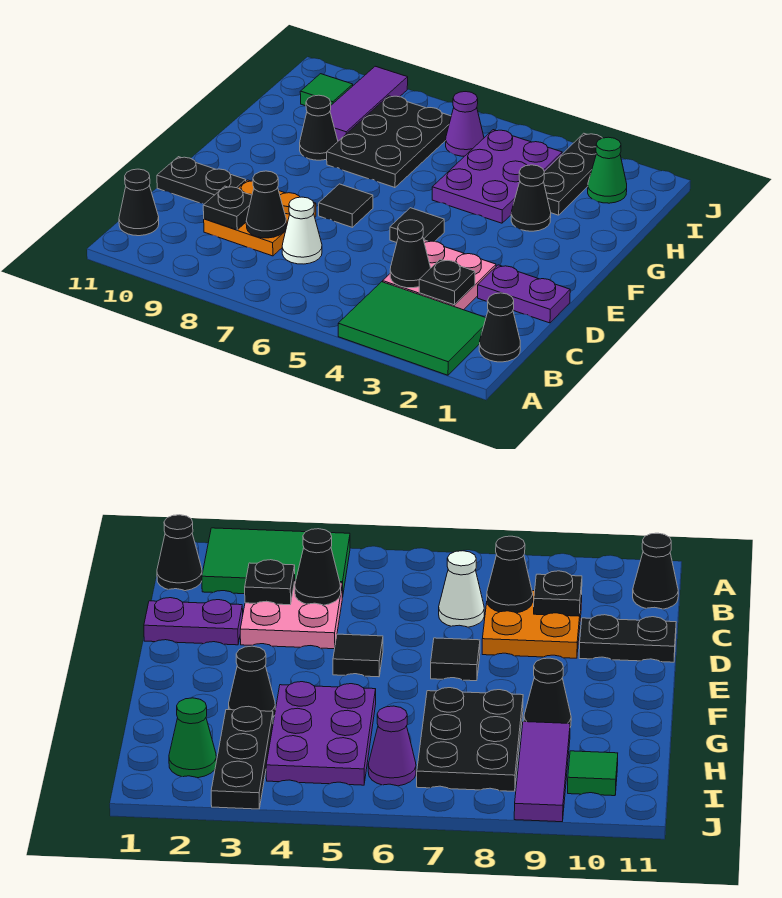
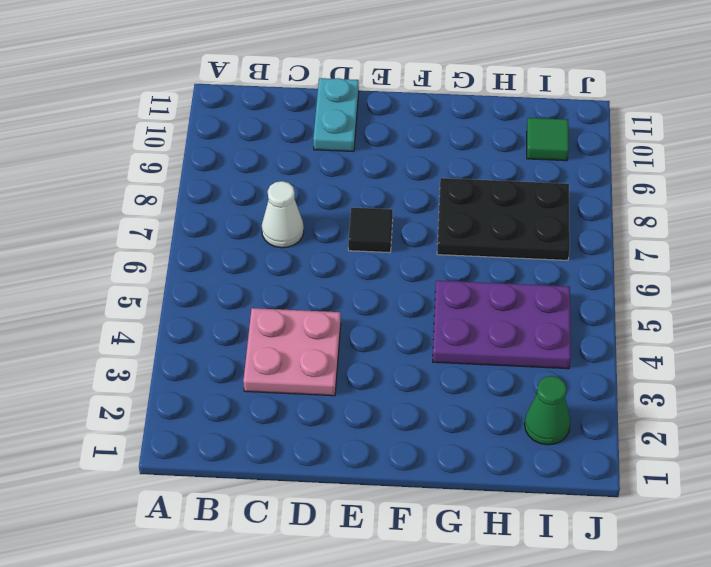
cyan 1x2 plate [313,78,359,152] -> black 1x2 plate [157,157,246,204]
none -> green 2x3 tile [338,282,486,375]
none -> black 1x1 cone [479,293,520,362]
none -> black 1x1 cone [119,169,159,236]

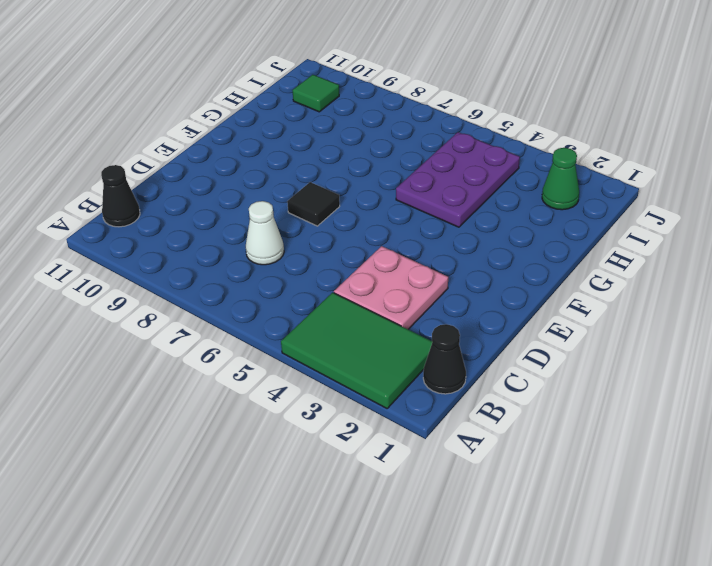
none -> orange 2x2 plate [204,180,316,256]
none -> purple 1x2 plate [478,265,570,323]
none -> black 1x2 plate [157,157,246,204]

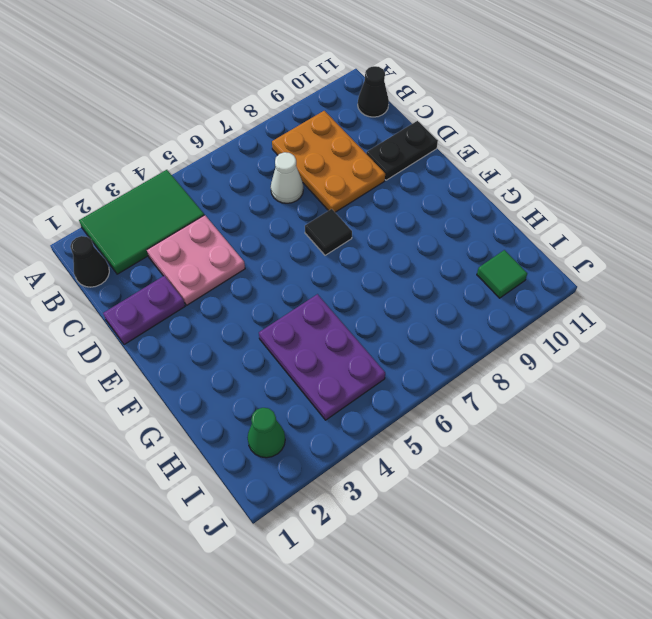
orange 2x3 plate [272,111,385,212] -> orange 2x2 plate [204,180,316,256]
none -> black 1x1 tile [390,208,444,243]
none -> black 1x1 cone [511,165,551,231]
none -> black 2x3 plate [327,96,451,188]

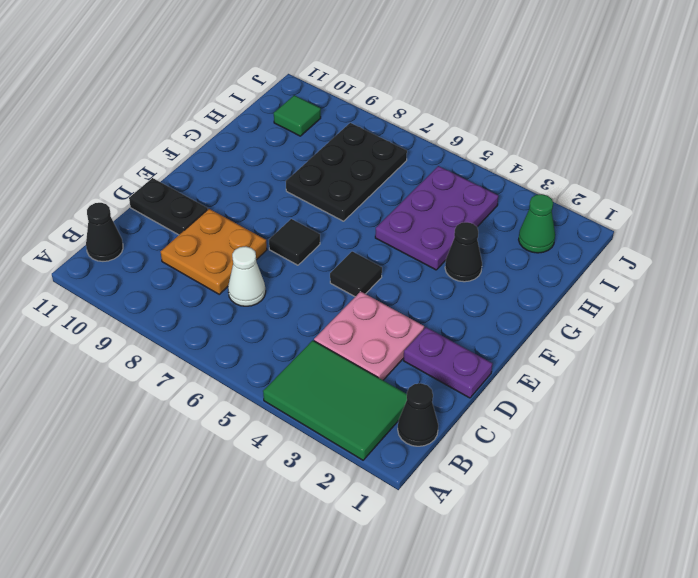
none -> black 1x1 cone [300,95,338,160]
none -> black 1x3 plate [544,133,602,215]
none -> purple 1x3 tile [330,66,408,141]

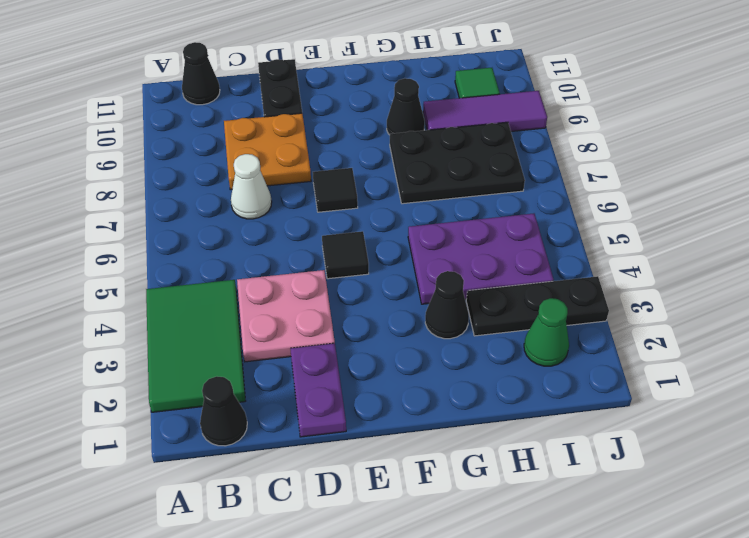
none -> purple 1x1 cone [446,92,484,156]
none -> black 1x1 plate [419,259,475,305]
none -> black 1x1 cone [390,220,430,288]

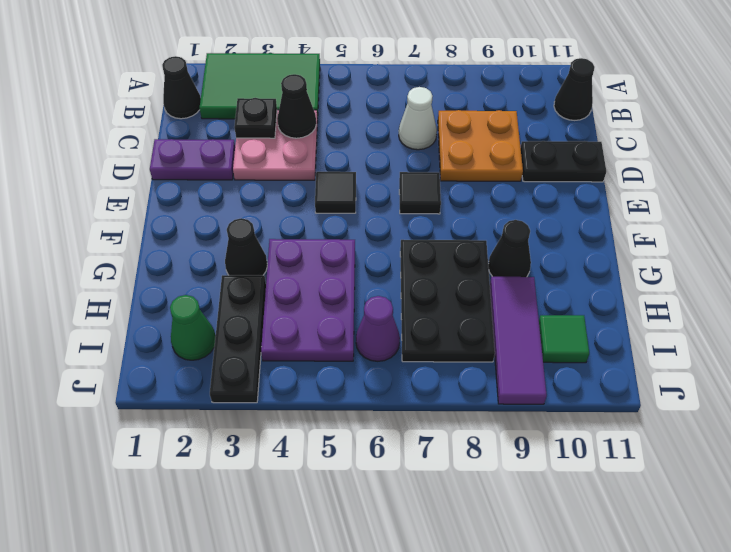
none -> black 1x1 cone [246,171,286,238]
none -> black 1x1 plate [203,186,252,230]

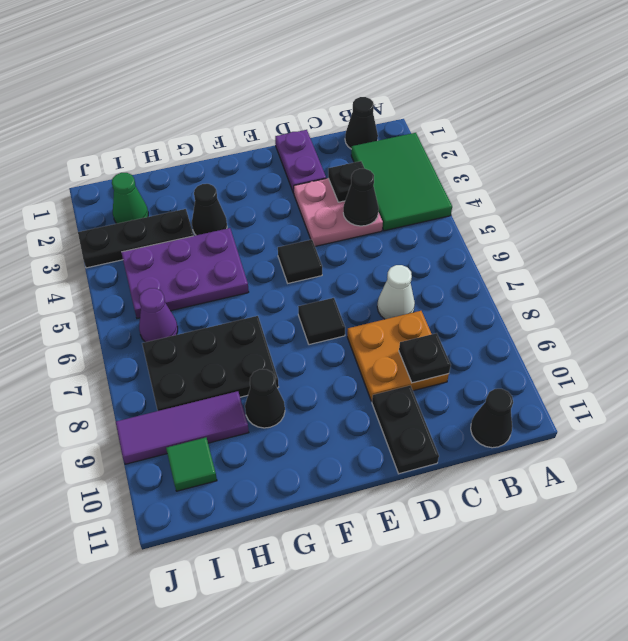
none -> black 1x1 cone [246,171,286,238]

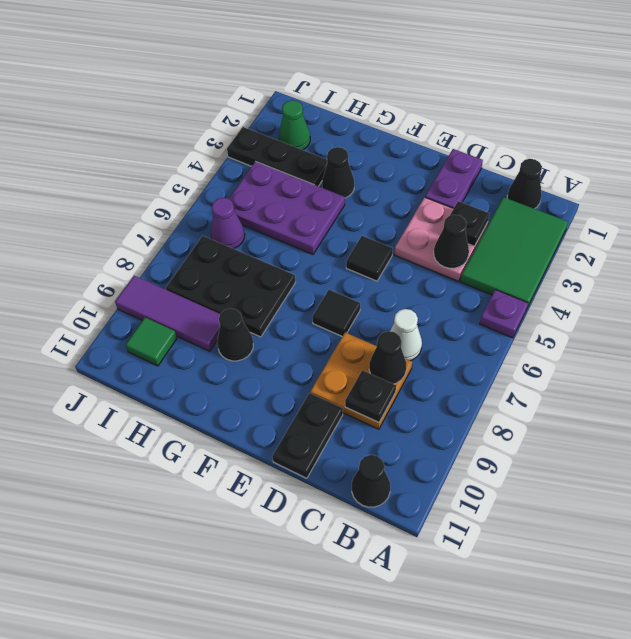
purple 1x1 plate [480,290,528,338] -> none

